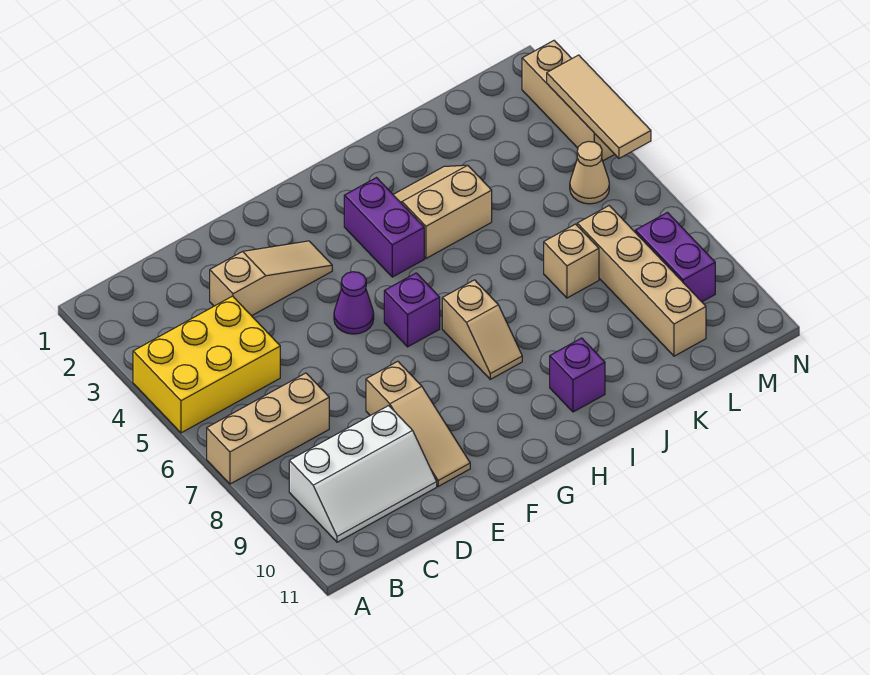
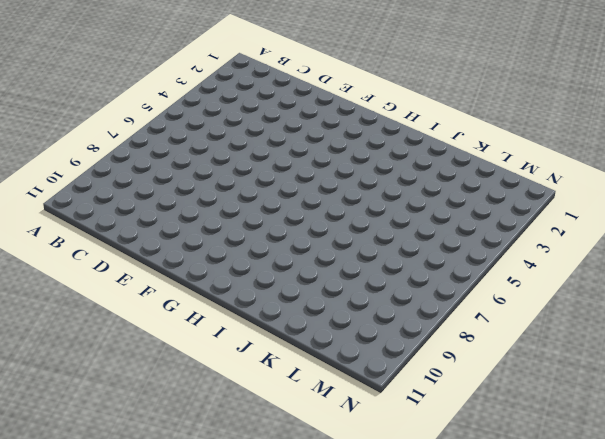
none -> yellow 2x3 brick [133,296,280,433]
none -> tan 1x3 brick [207,373,329,484]
none -> white 2x3 slope [289,406,437,542]

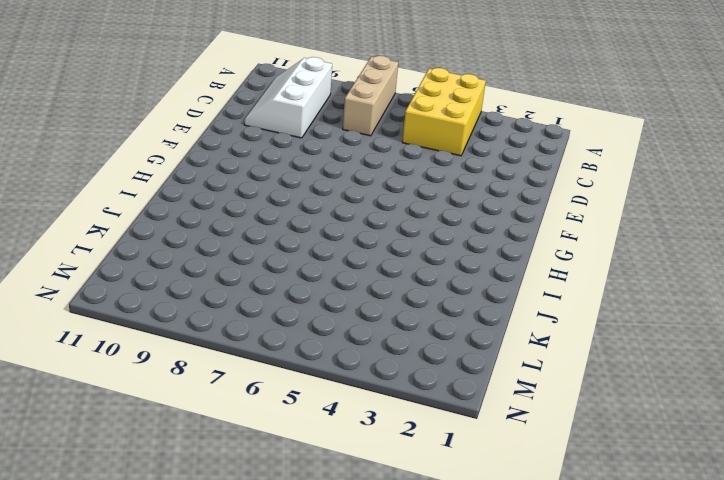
none -> tan 1x3 slope [210,241,332,316]
none -> tan 1x3 slope [366,361,470,486]
none -> purple 1x1 cone [334,272,374,334]

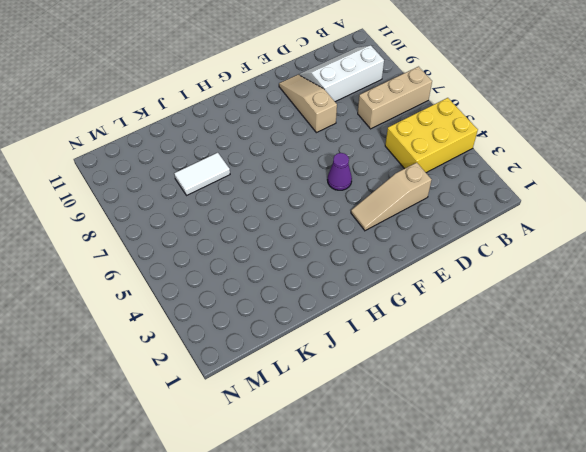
white 1x2 tile [174,153,230,195] -> none
none -> purple 1x1 brick [384,273,440,347]
none -> purple 1x2 brick [344,178,424,277]
none -> tan 1x2 slope [442,280,522,379]

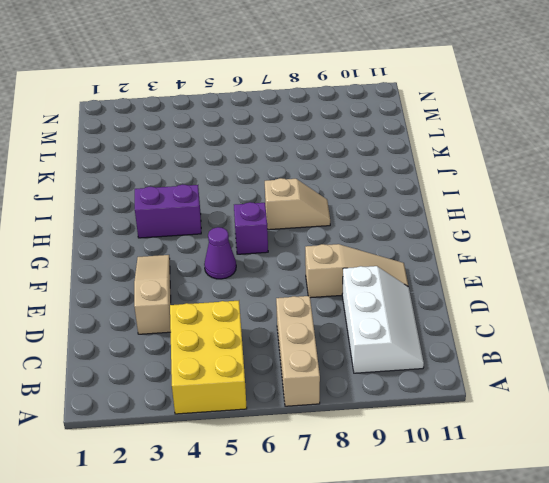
none -> tan 2x2 slope [393,165,492,258]
none -> purple 1x1 brick [550,338,605,412]
none -> tan 1x1 brick [544,224,599,298]

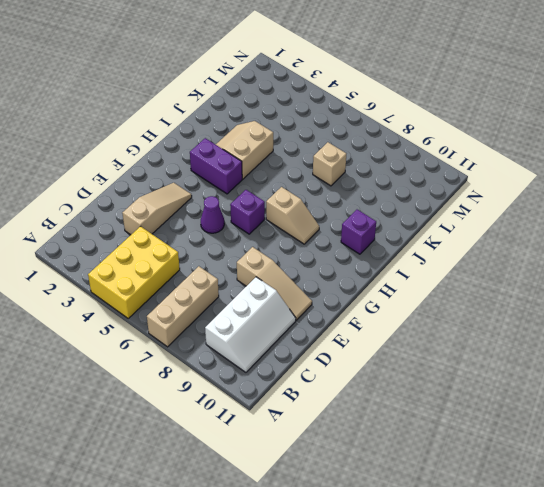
none -> tan 1x4 brick [577,206,706,356]
none -> tan 1x1 cone [570,141,609,204]
none -> purple 1x2 brick [635,213,715,302]

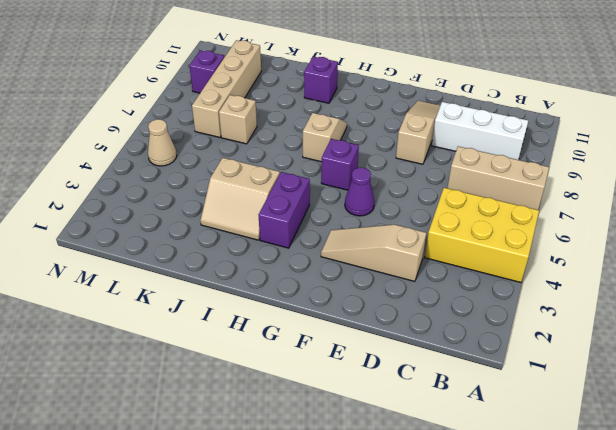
purple 1x1 brick [190,50,224,93] -> purple 1x2 brick [635,213,715,302]
none -> tan 1x3 brick [522,41,615,161]
none -> tan 1x3 tile [547,55,651,158]

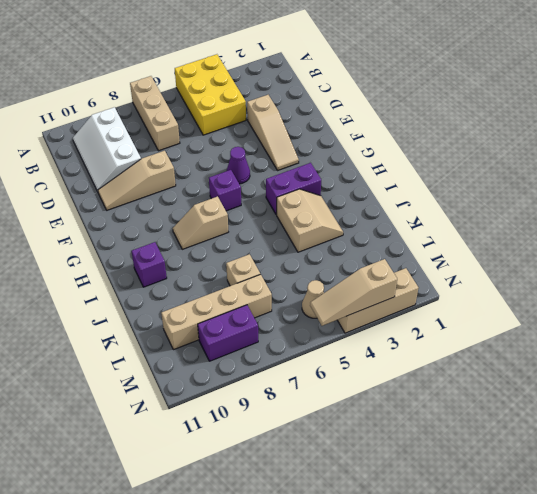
tan 1x3 slope [310,259,397,326] -> tan 1x3 tile [547,55,651,158]

